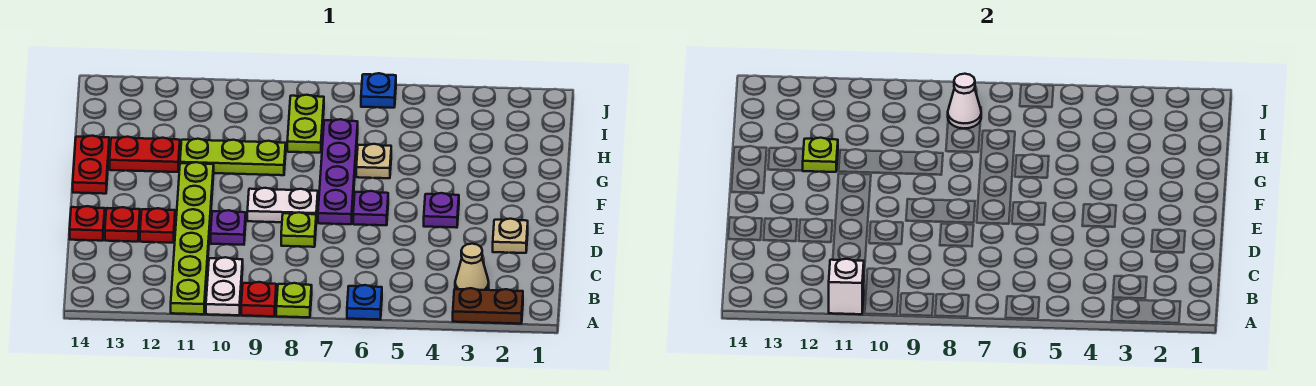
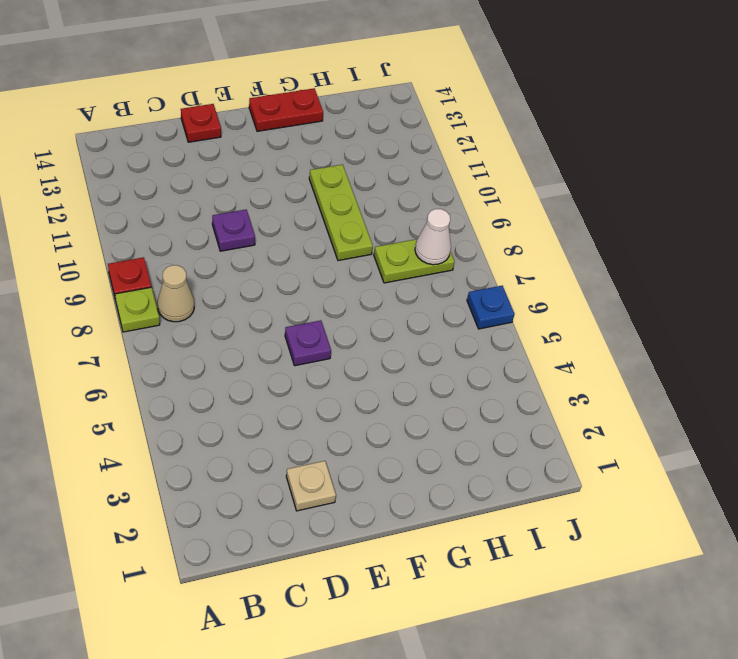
tan 1x1 cone [157,265,194,322] -> tan 1x1 cone moved to [455,244,489,290]
none -> brown 1x2 plate [453,288,523,324]
none -> blue 1x1 plate [347,285,382,320]
none -> white 1x2 plate [206,257,243,315]

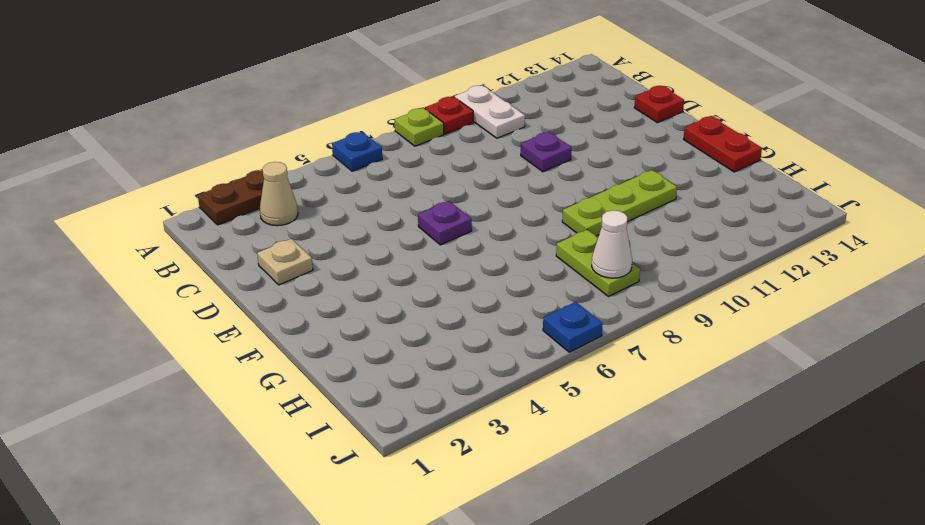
none -> lime 1x6 plate [171,162,214,314]
none -> lime 1x1 plate [281,212,316,247]
none -> red 1x1 plate [140,208,175,243]

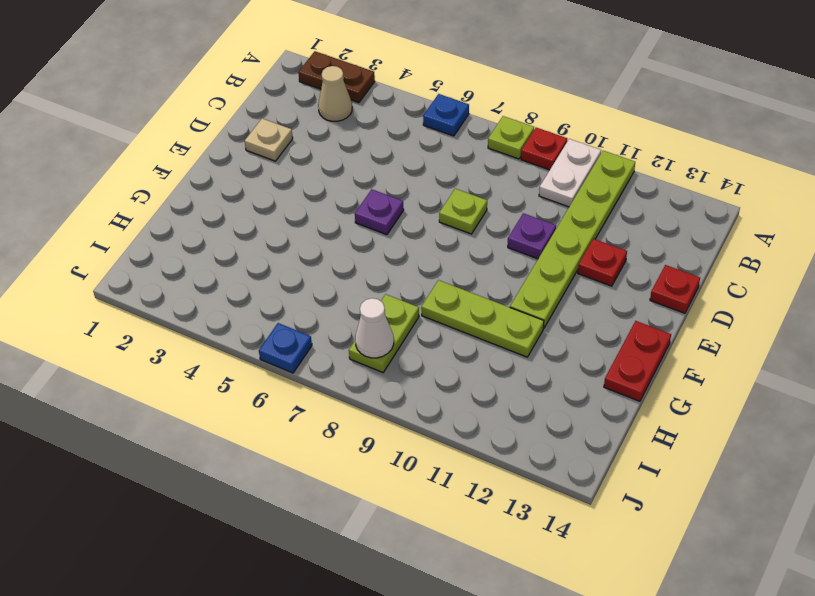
none -> red 1x1 plate [105,207,140,242]
none -> purple 1x1 plate [424,193,459,228]
none -> purple 1x4 plate [318,119,358,224]

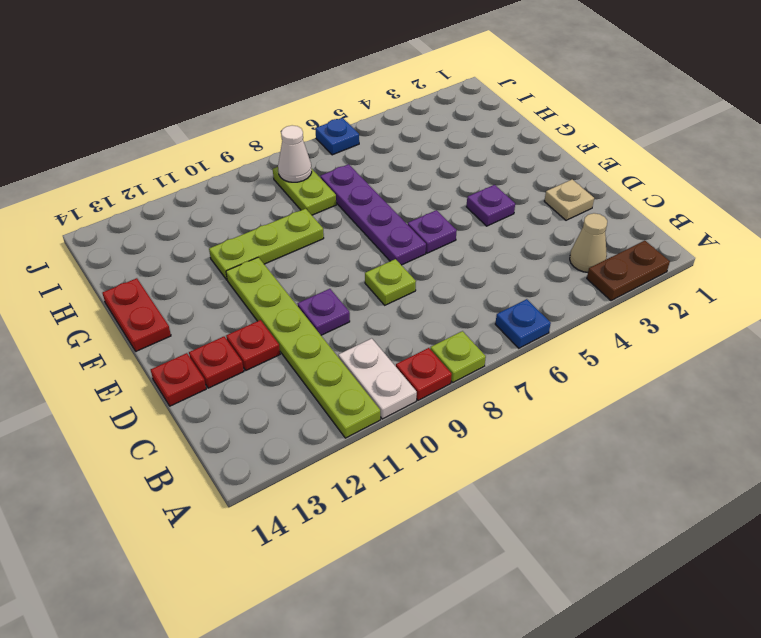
none -> white 1x2 plate [247,188,318,222]
none -> tan 1x1 plate [356,144,391,178]
none -> red 1x2 plate [110,137,180,172]

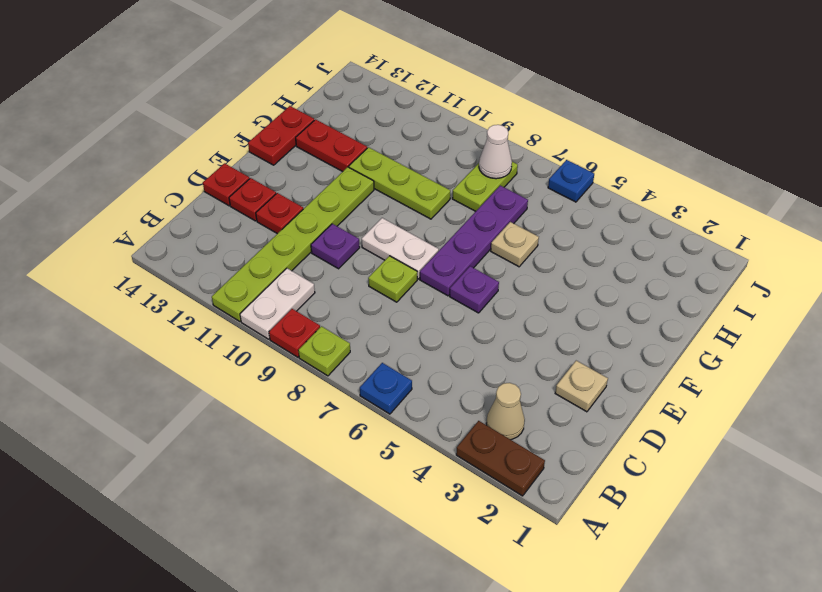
none -> purple 1x1 plate [424,193,459,228]
none -> white 1x1 brick [829,259,864,314]
none -> lime 1x1 plate [803,138,838,172]

